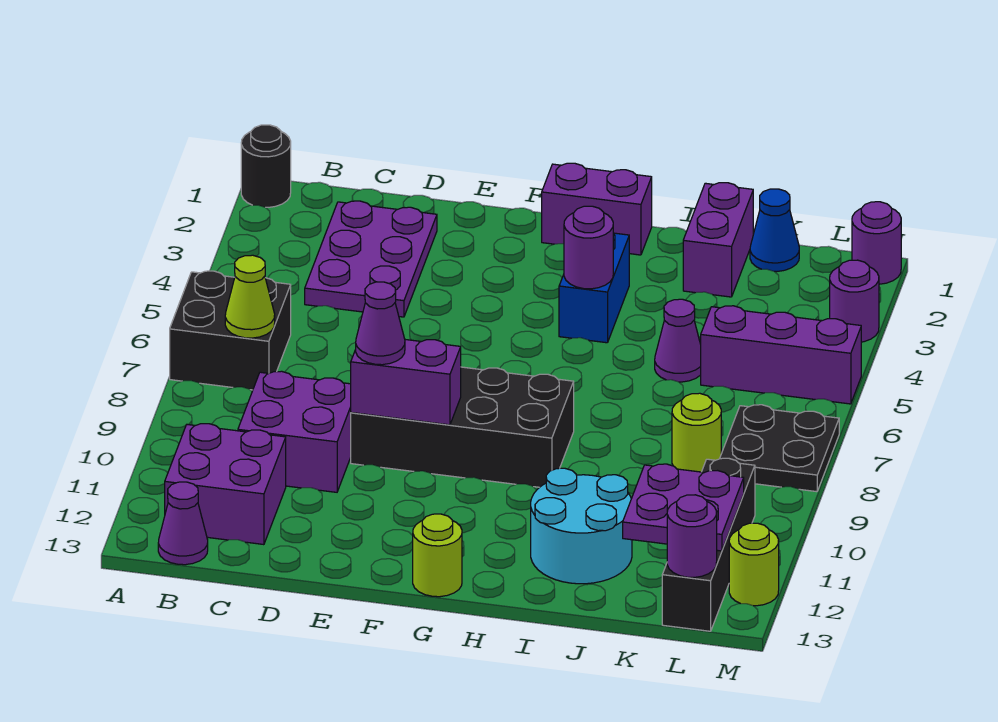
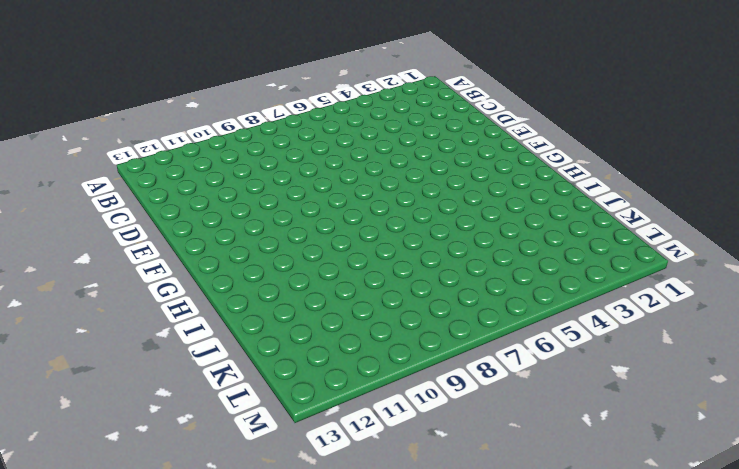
none -> black 1x1 round brick [241,125,291,207]
none -> black 2x2 brick [170,271,291,390]
none -> purple 2x2 brick [165,424,286,545]

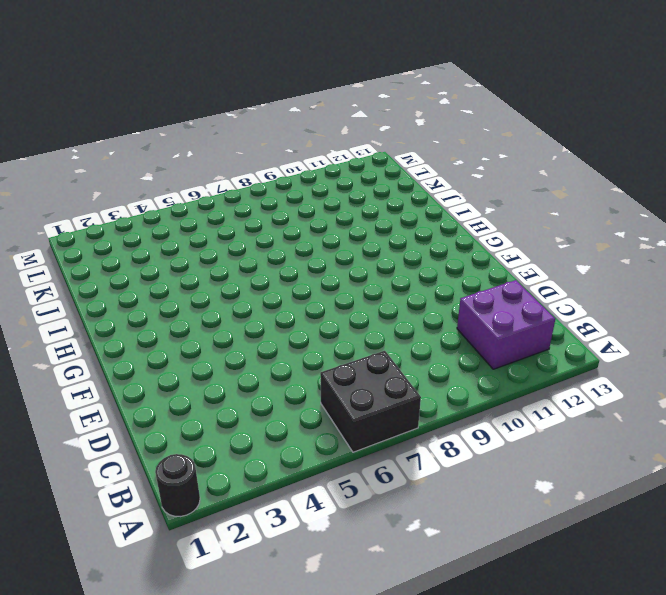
none -> purple 1x1 cone [158,482,208,565]
none -> purple 2x3 plate [305,201,437,317]
none -> purple 2x2 brick [238,371,351,492]

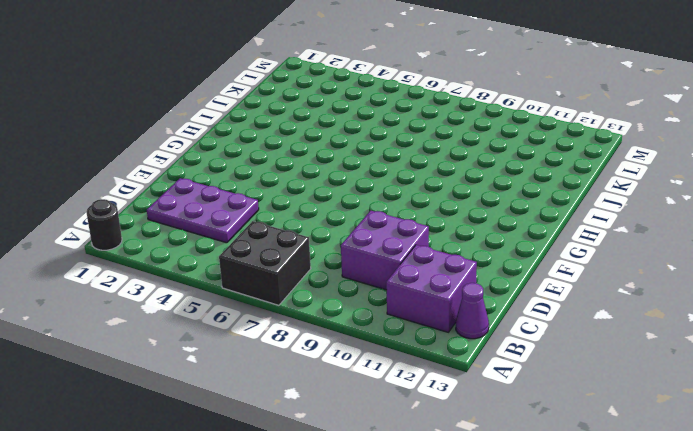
none -> black 2x4 brick [351,367,574,487]
none -> purple 1x2 brick [542,163,652,255]
none -> lime 1x1 round brick [413,514,462,597]

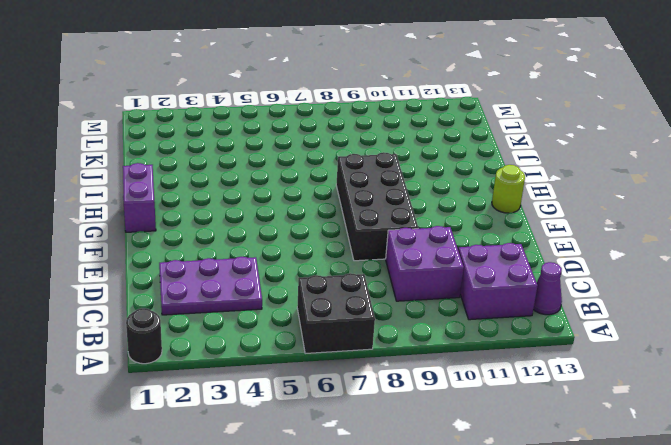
none -> blue 1x2 brick [559,233,629,343]
none -> cyan 2x2 round brick [531,468,632,584]
none -> purple 1x2 brick [683,183,753,297]

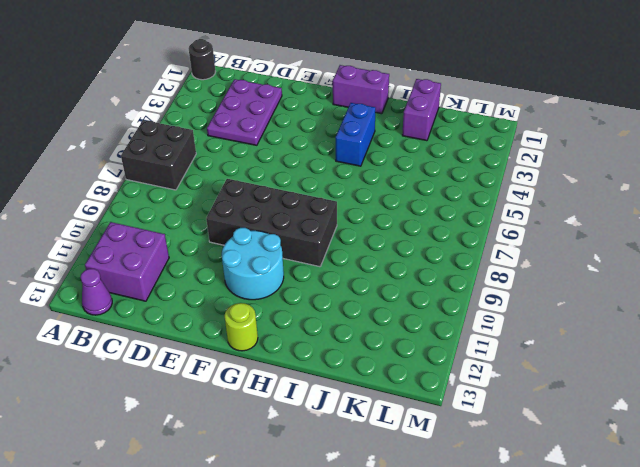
cyan 2x2 round brick [222,228,284,300] -> cyan 2x2 round brick moved to [531,468,632,584]
none -> purple 2x2 brick [238,371,351,492]
none -> purple 1x1 cone [655,299,701,382]
none -> blue 1x1 cone [750,189,799,272]

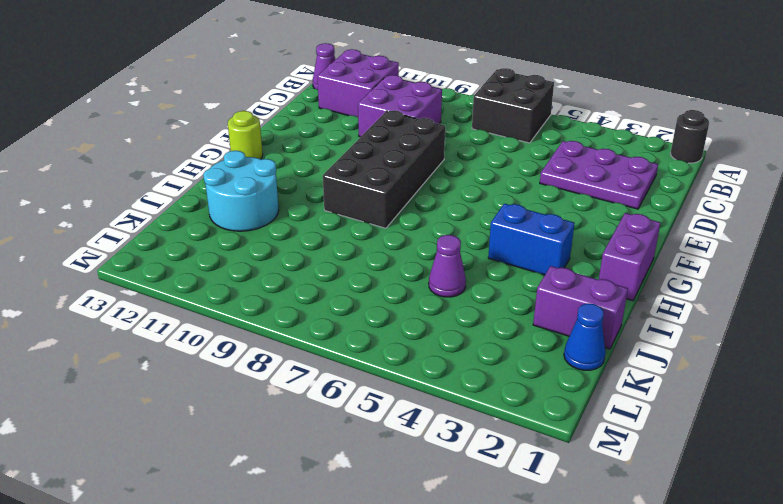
none -> purple 1x3 brick [701,306,861,404]
none -> lime 1x1 round brick [672,393,721,472]
none -> black 2x2 plate [720,405,839,492]

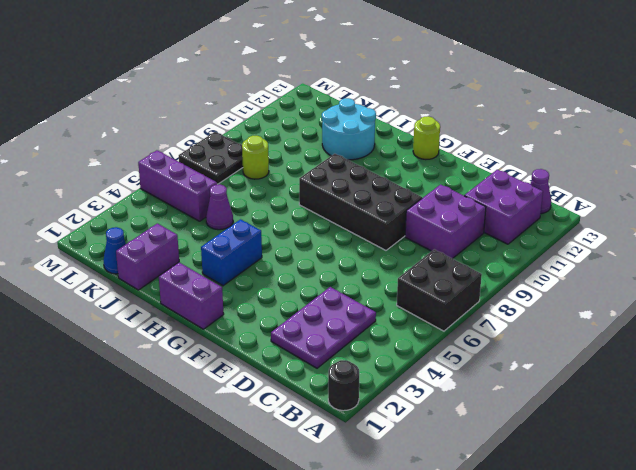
none -> black 1x4 brick [662,458,755,631]
none -> purple 1x1 round brick [852,202,901,284]
none -> purple 1x1 round brick [830,260,879,342]

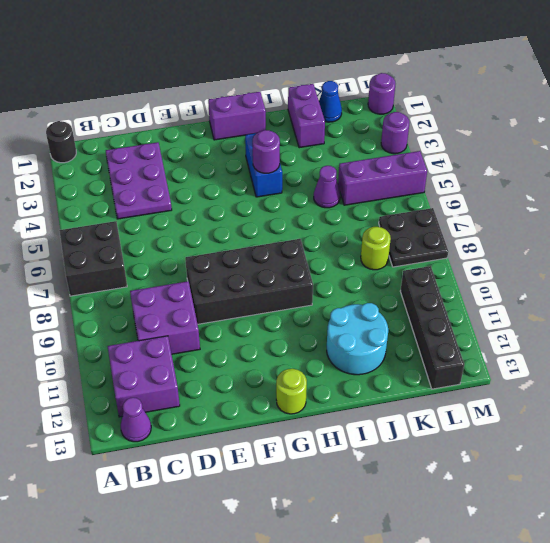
none -> lime 1x1 round brick [729,523,779,606]
none -> lime 1x1 cone [225,255,275,338]
none -> purple 1x2 brick [351,340,461,425]

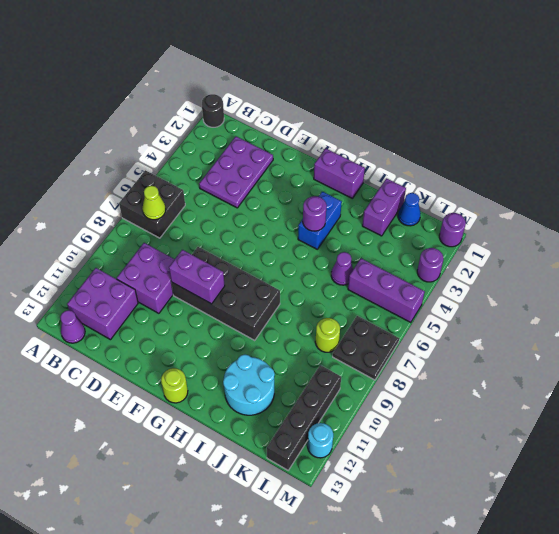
cyan 1x1 round brick [308,423,333,458] -> lime 1x1 round brick [729,523,779,606]
none -> purple 2x2 plate [623,464,744,551]
none -> purple 1x1 round brick [667,495,717,577]
none -> purple 1x1 cone [356,282,405,365]

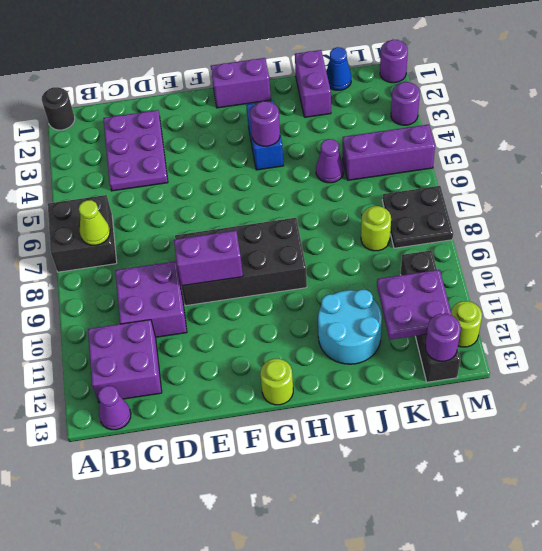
none -> purple 1x1 cone [356,282,405,365]

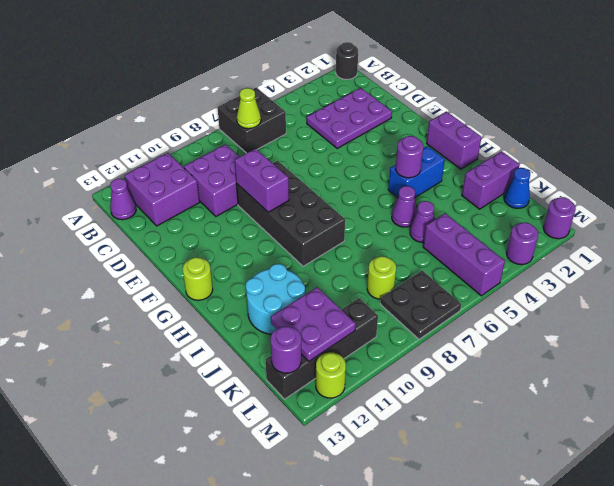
purple 1x1 cone [392,186,417,227] -> purple 1x1 cone moved to [356,282,405,365]

